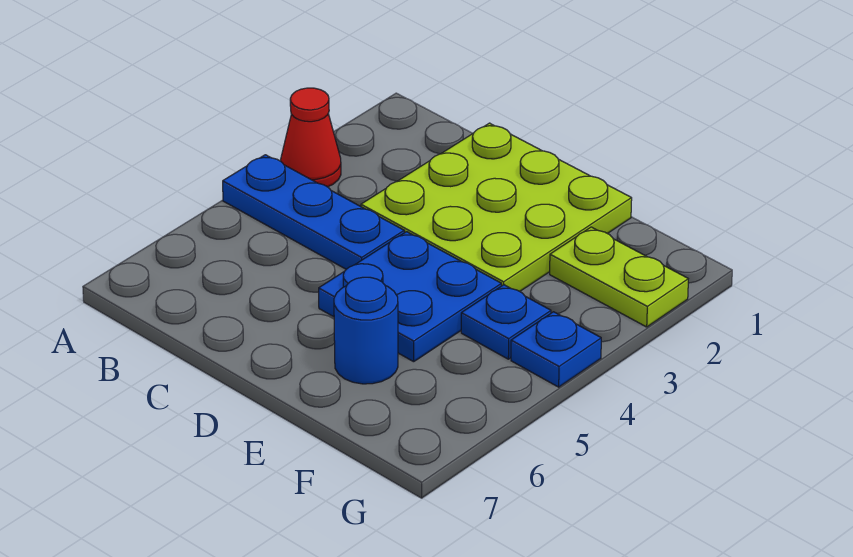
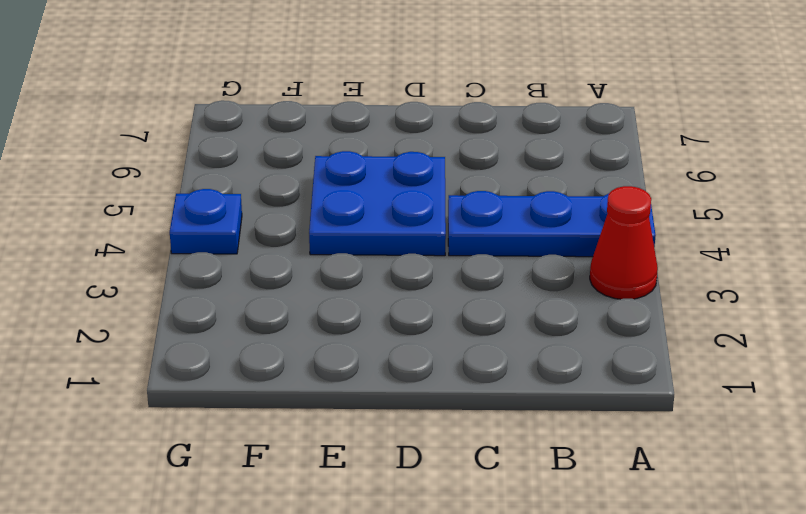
none -> lime 3x3 plate [361,123,632,291]
none -> blue 1x1 round brick [334,277,398,384]

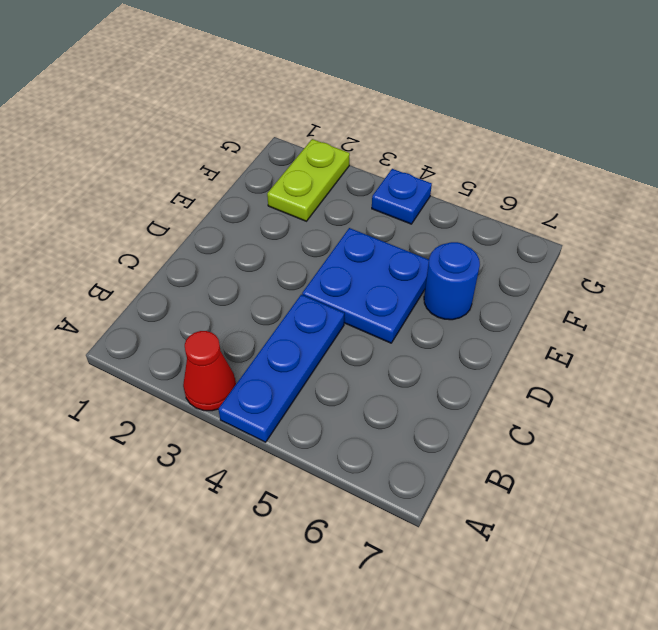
none -> lime 3x3 plate [361,123,632,291]
none -> blue 1x1 plate [461,285,551,359]

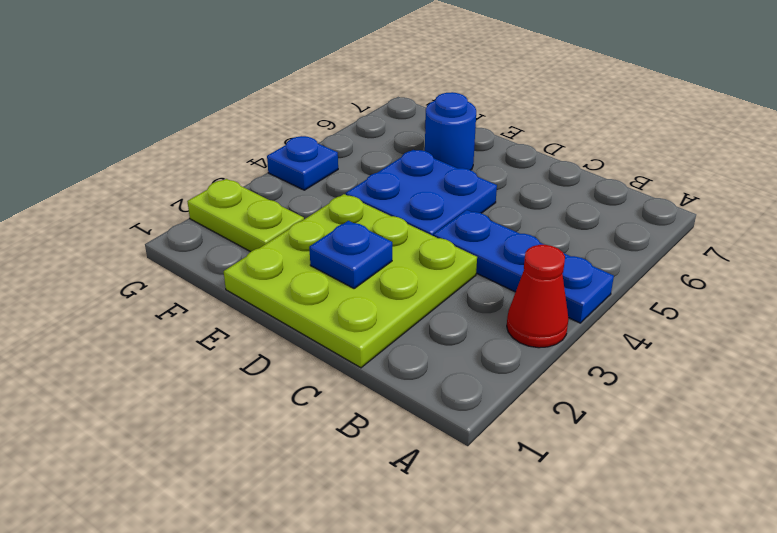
blue 1x1 plate [309,221,392,288] -> blue 1x1 plate moved to [461,285,551,359]

